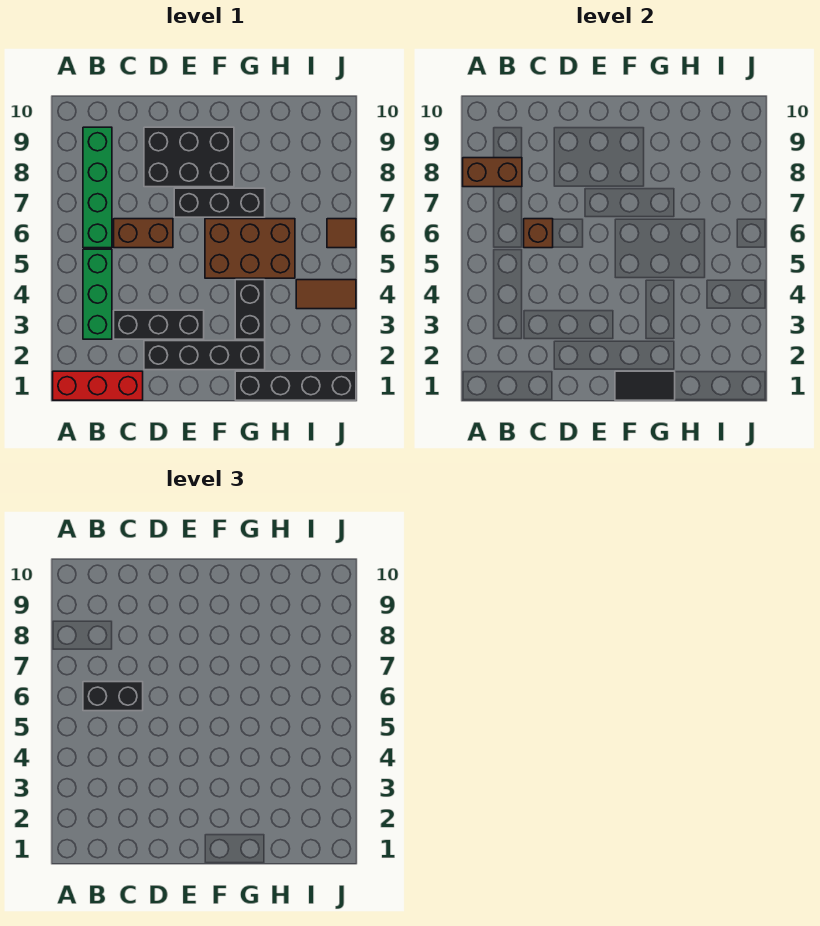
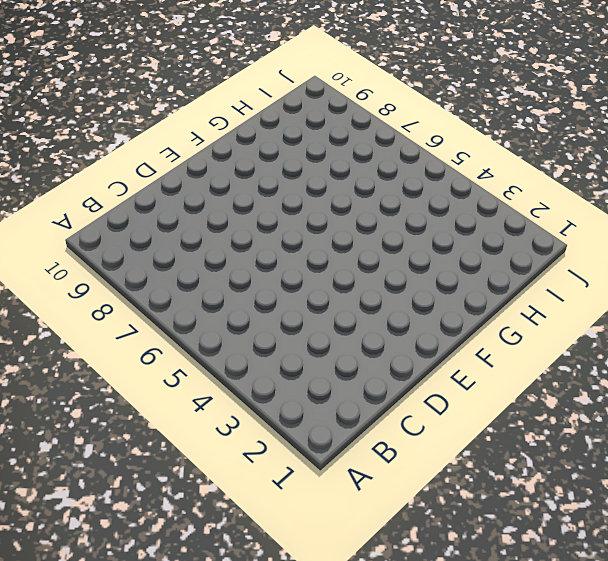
none -> red 1x3 brick [53,371,143,400]
none -> green 1x3 brick [83,249,112,339]
none -> green 1x4 brick [83,127,112,248]

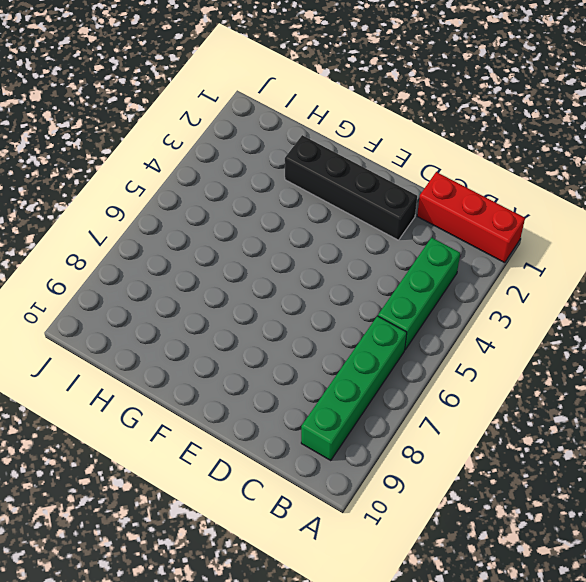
none -> black 1x3 brick [114,310,204,339]
none -> brown 1x2 brick [114,219,173,248]
none -> black 2x3 brick [144,127,234,187]

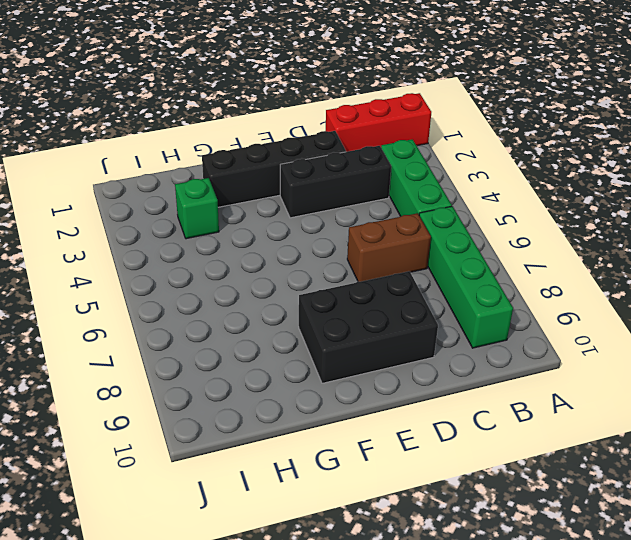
green 1x1 brick [175,178,219,239] -> none
none -> black 1x3 brick [174,188,265,217]
none -> brown 2x3 brick [205,219,295,278]
none -> black 1x4 brick [235,371,356,400]

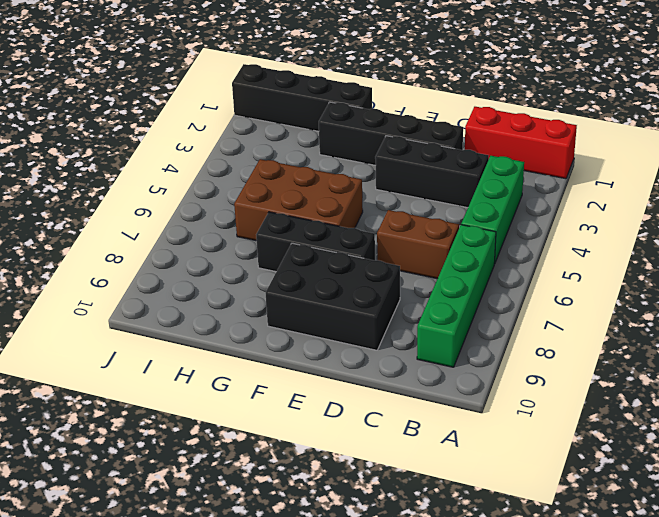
none -> black 1x2 brick [235,280,265,339]
none -> brown 1x2 tile [296,280,356,309]
none -> brown 1x1 tile [327,219,356,248]

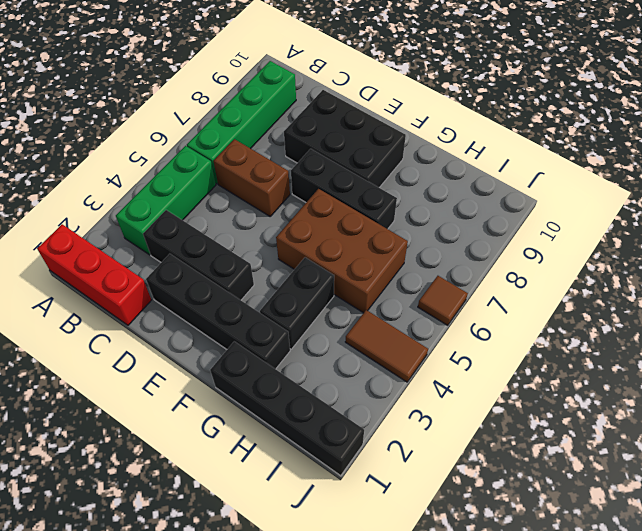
none -> brown 1x2 brick [463,158,522,187]
none -> brown 1x1 brick [524,219,553,248]
none -> black 1x2 tile [615,371,675,400]

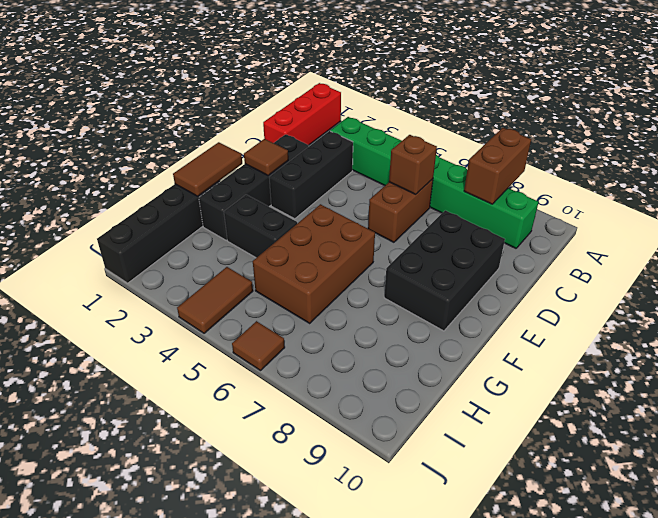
brown 1x1 tile [244,139,288,176] -> none
brown 1x2 tile [173,142,242,196] -> black 1x2 tile [615,371,675,400]
none -> black 1x3 brick [174,188,265,217]
none -> black 1x2 brick [83,682,143,711]

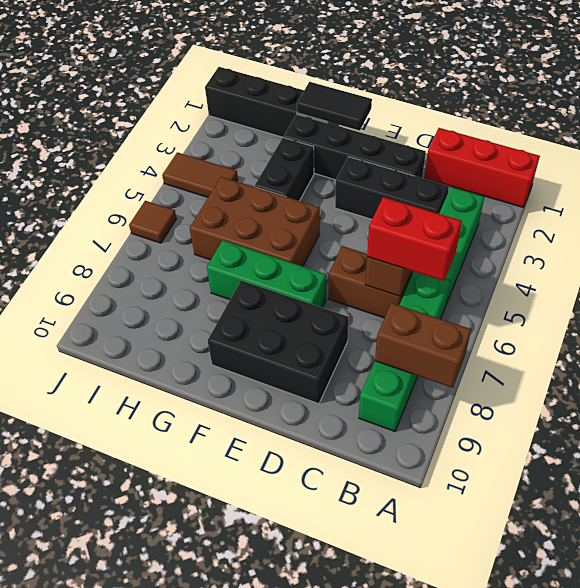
red 1x2 brick [367,197,462,281] -> black 1x2 brick [83,682,143,711]
green 1x3 brick [207,240,326,308] -> black 1x3 brick [174,188,265,217]

